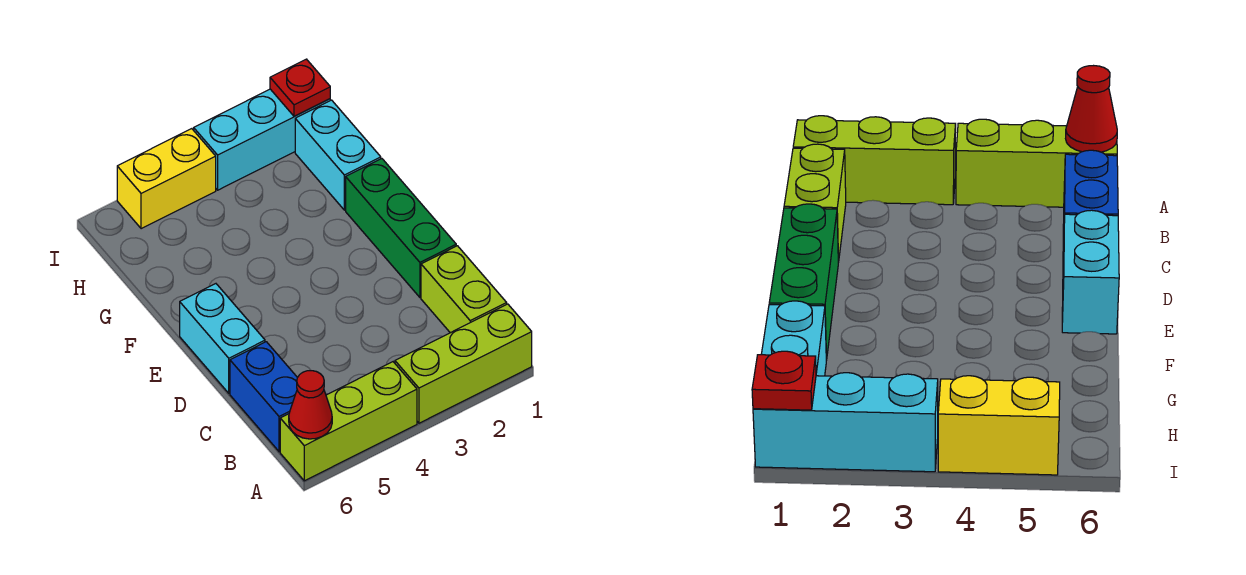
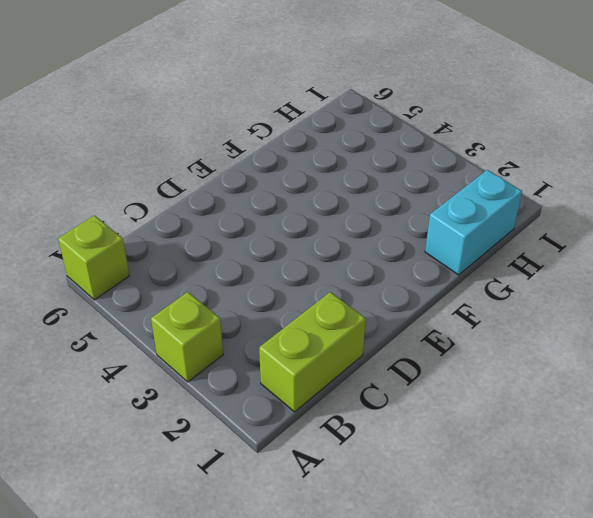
lime 1x1 brick [151,292,223,382] -> lime 1x3 brick [395,304,532,423]
lime 1x1 brick [58,215,129,300] -> lime 1x3 brick [280,362,417,481]
none -> blue 1x2 brick [230,342,297,452]
none -> green 1x3 brick [346,159,456,297]

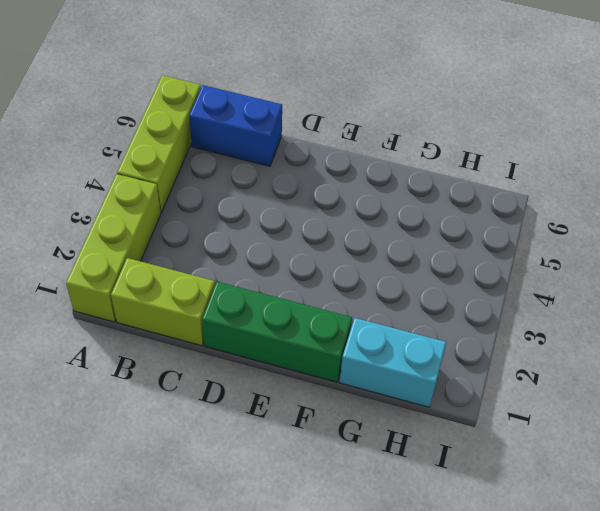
none -> cyan 1x2 brick [180,284,265,393]
none -> cyan 1x3 brick [194,89,330,190]

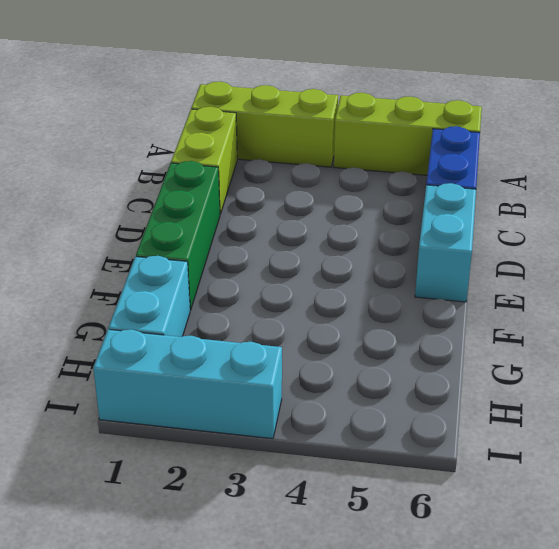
none -> yellow 1x2 brick [117,129,216,229]
none -> red 1x1 cone [289,371,332,439]

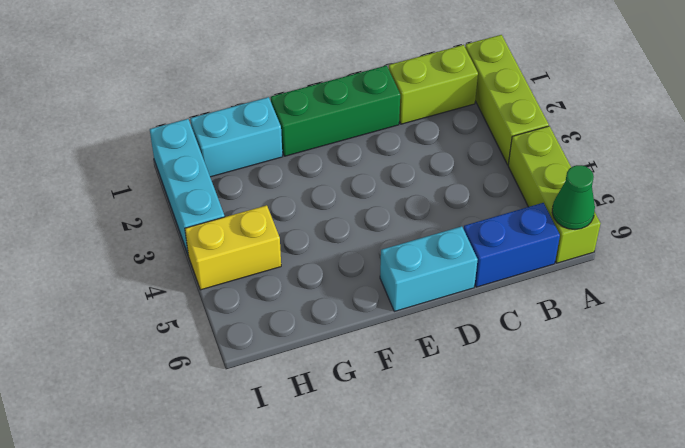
green 1x1 cone [552,165,595,229] -> red 1x1 cone [289,371,332,439]
yellow 1x2 brick [185,205,281,290] -> yellow 1x2 brick turned to [117,129,216,229]
none -> red 1x1 plate [270,59,330,116]

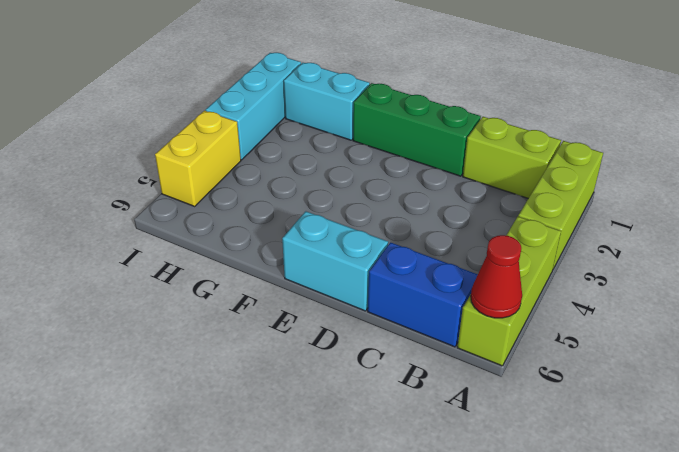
none -> red 1x1 plate [270,59,330,116]

